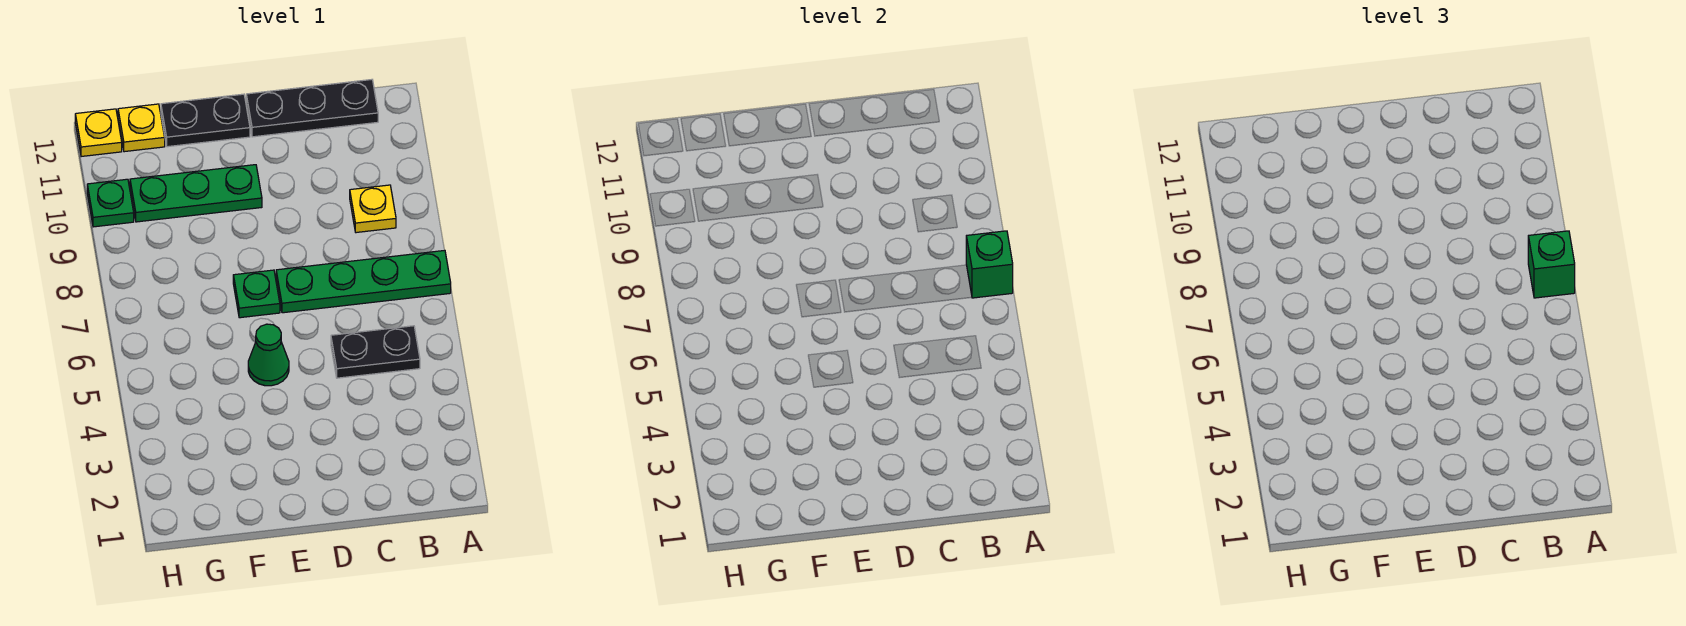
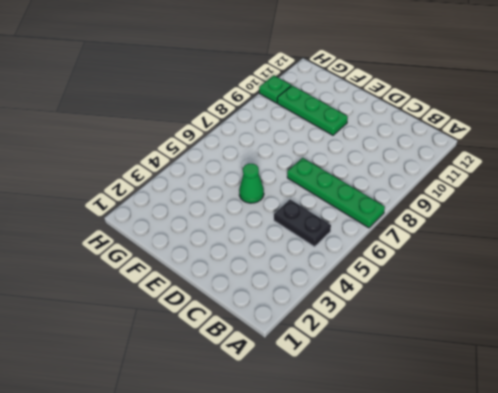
none -> yellow 1x1 plate [350,185,396,233]
none -> black 1x3 plate [246,80,378,137]
none -> green 1x1 plate [233,270,280,318]

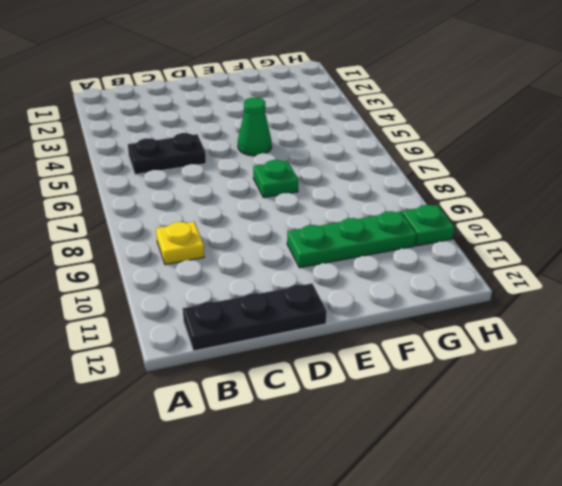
none -> green 1x4 plate [276,250,451,313]
none -> black 1x2 plate [161,94,250,147]
none -> yellow 1x1 plate [118,104,165,152]

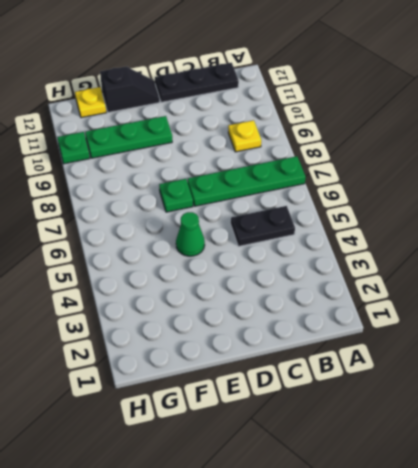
black 1x2 slope [100,67,160,112] -> black 1x2 plate [161,94,250,147]
none -> yellow 1x1 plate [75,109,122,157]
none -> green 1x1 brick [966,231,1013,298]
none -> green 1x1 brick [1528,231,1575,298]

